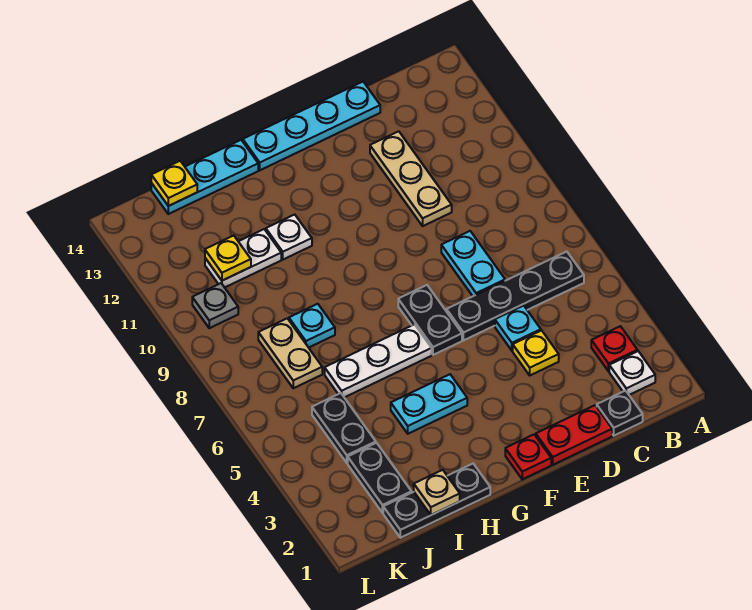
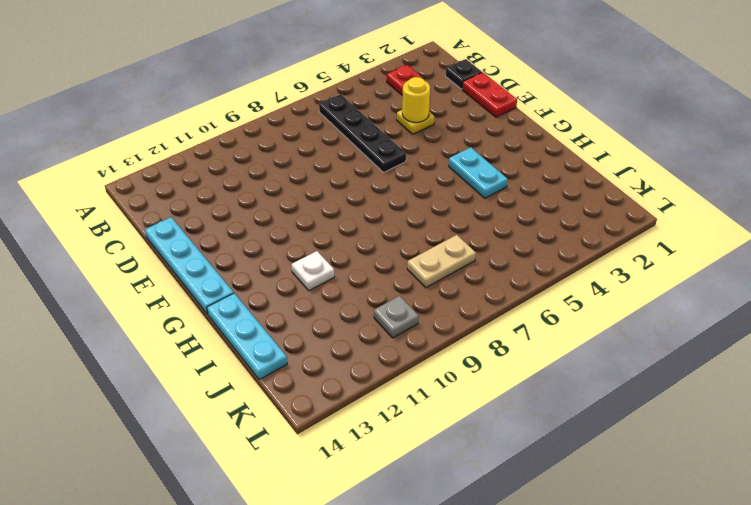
yellow 1x1 round brick [402,77,430,122] -> none
none -> white 1x1 plate [609,351,655,395]
none -> cyan 1x1 plate [495,306,541,351]
none -> cyan 1x2 plate [441,231,505,296]

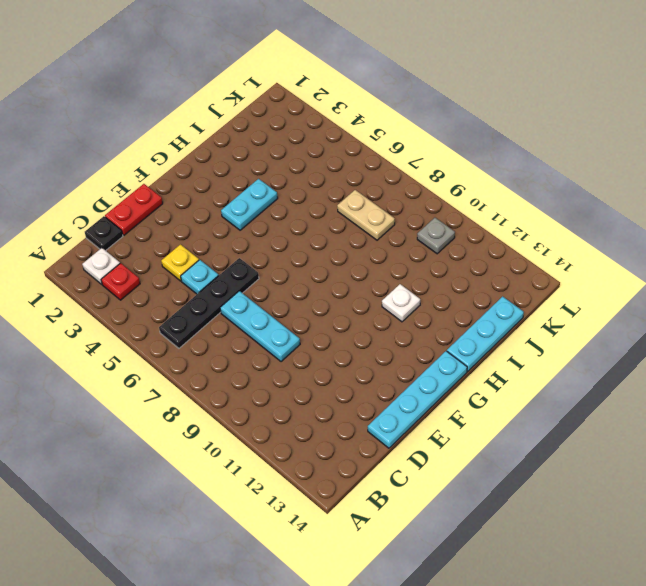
cyan 1x3 plate [220,291,300,362] -> cyan 1x2 plate [441,231,505,296]
none -> tan 1x3 plate [370,131,452,226]
none -> red 1x1 plate [505,435,551,479]
none -> black 1x2 plate [398,285,462,355]

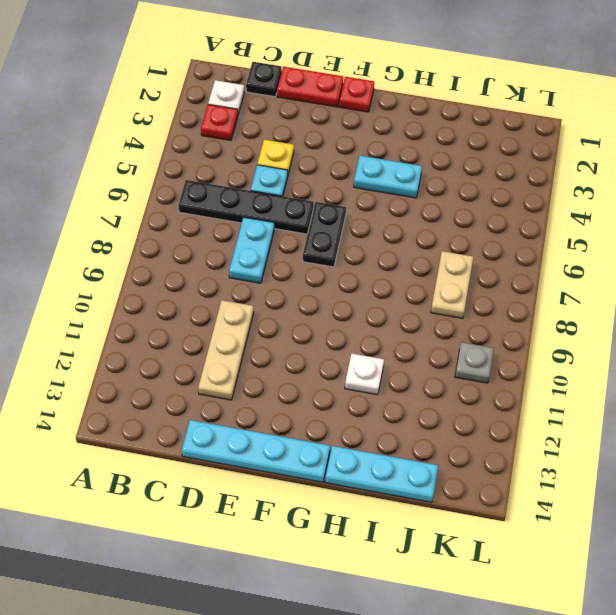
none -> white 1x3 plate [325,324,432,397]
none -> black 1x3 plate [383,464,490,538]
none -> cyan 1x1 plate [289,304,335,348]

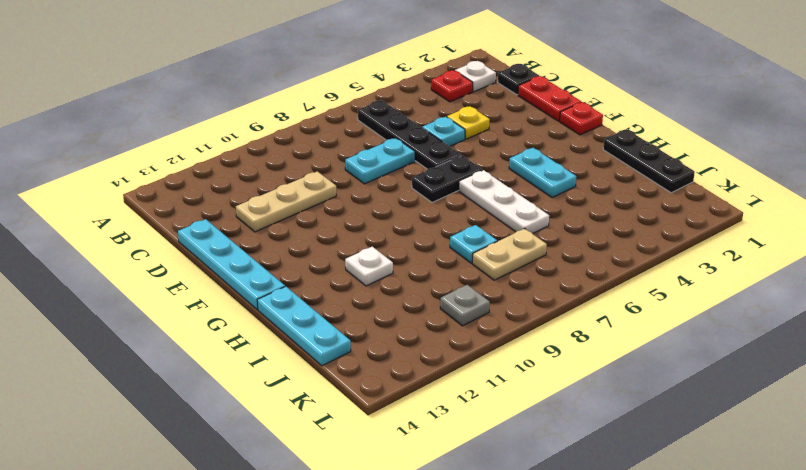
none -> white 1x2 plate [205,229,281,288]
none -> black 1x2 plate [348,443,411,513]
none -> black 1x2 plate [312,393,376,463]

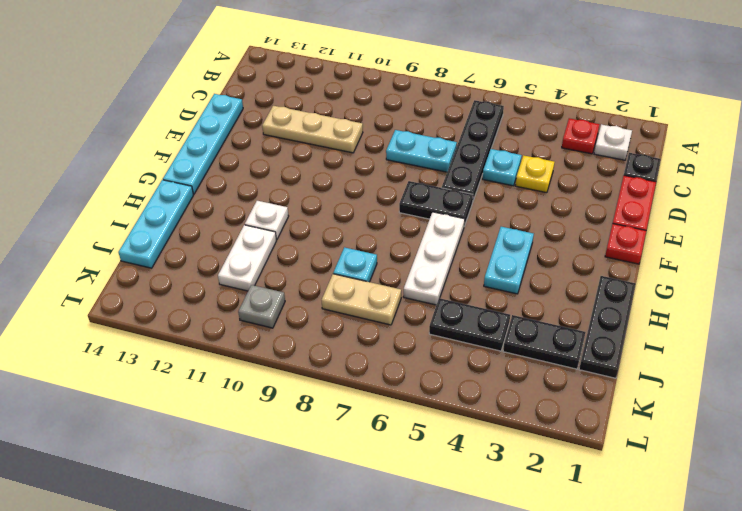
none -> tan 1x1 plate [414,470,460,515]
none -> yellow 1x1 plate [205,236,251,281]
none -> yellow 1x1 plate [151,161,197,206]

